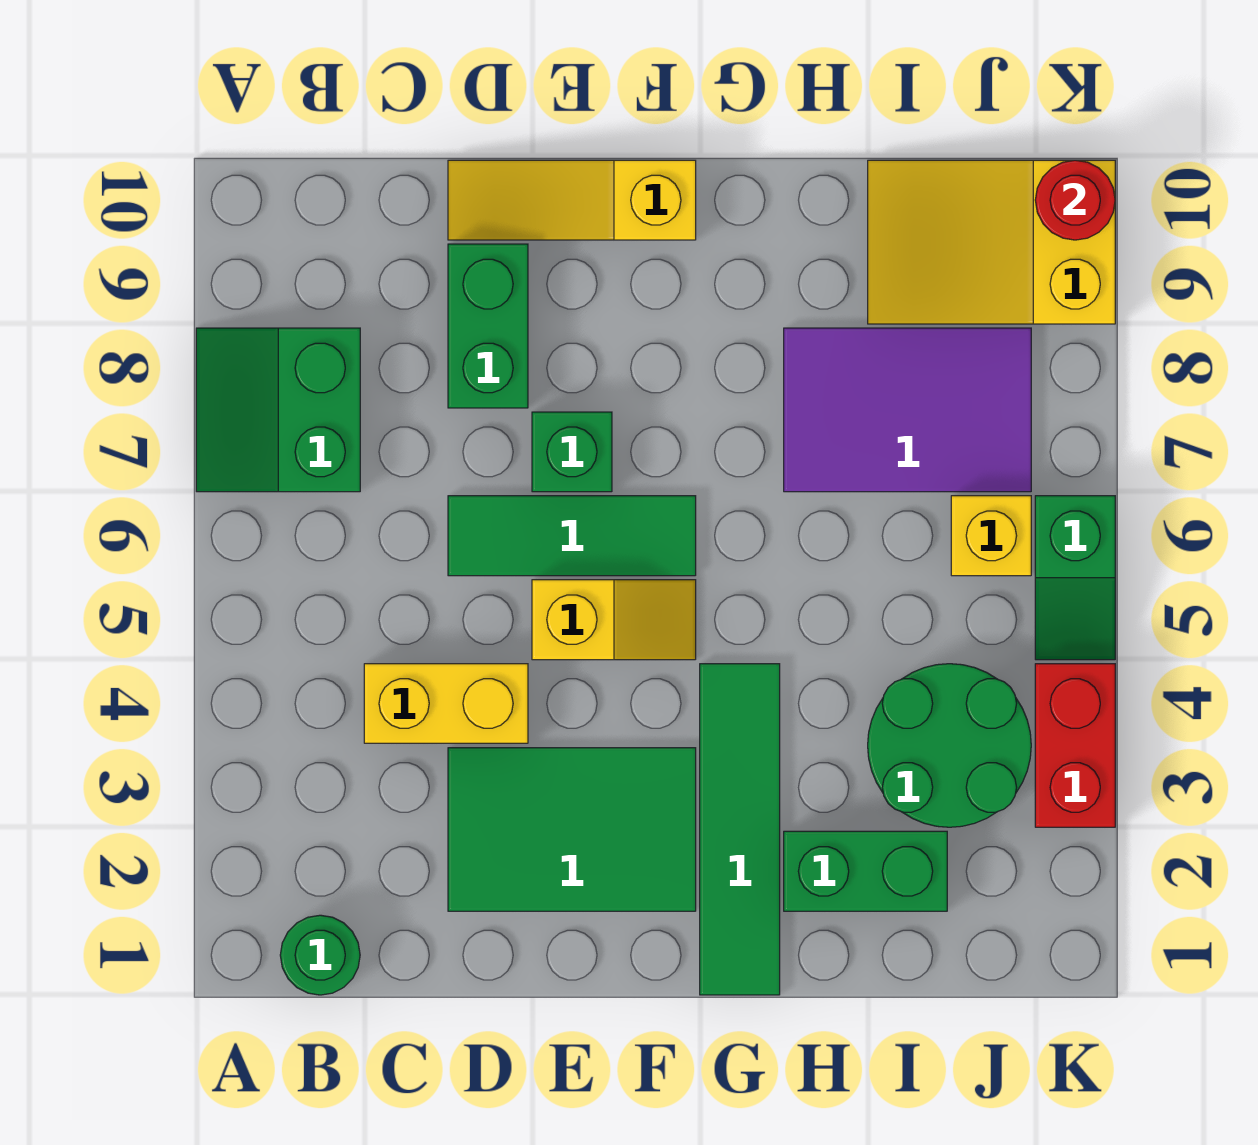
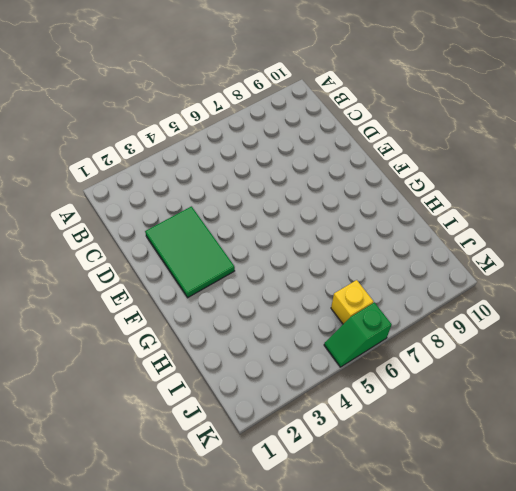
none -> green 2x2 slope [196,328,360,492]
none -> green 1x1 round brick [280,915,360,995]
none -> yellow 1x2 brick [364,664,528,743]

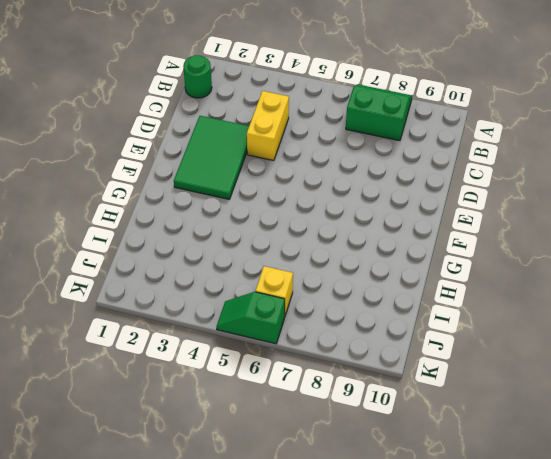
none -> green 1x3 tile [448,496,696,576]
none -> green 1x2 brick [448,244,528,408]
none -> yellow 1x3 slope [448,160,696,240]

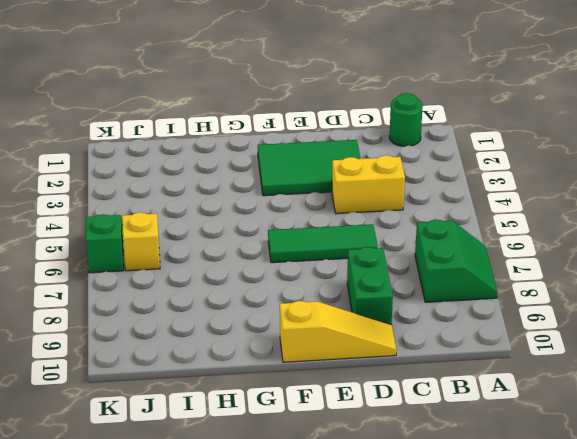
none -> yellow 1x2 slope [532,580,696,660]
none -> green 1x1 brick [532,412,612,492]
none -> green 1x4 tile [700,664,780,995]

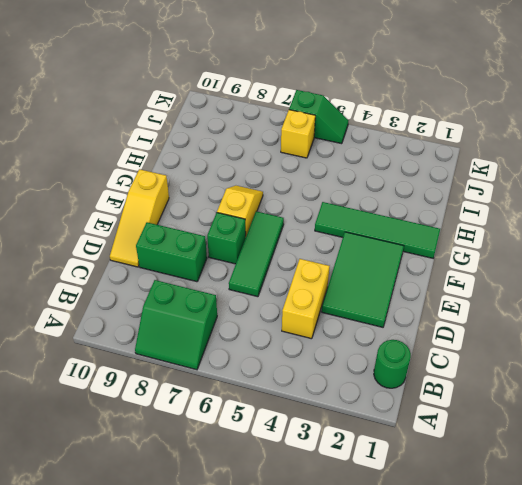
yellow 1x2 slope [217,186,263,236] -> yellow 1x2 slope moved to [532,580,696,660]
none -> green 1x2 brick [784,831,947,911]
none -> purple 2x3 tile [784,328,1031,492]
none -> green 2x2 round brick [868,664,1031,827]

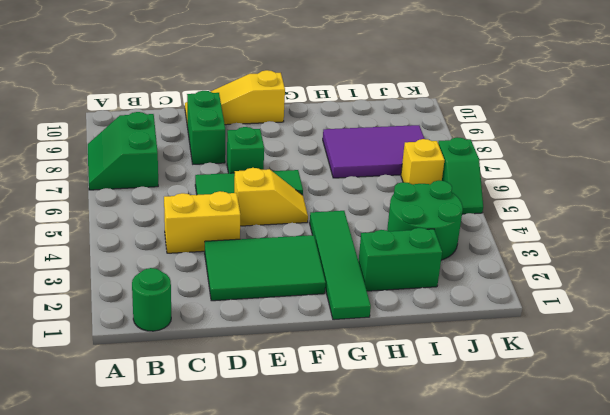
none -> yellow 2x3 slope [868,160,1115,324]
none -> red 1x2 brick [1035,664,1115,827]
none -> red 1x1 round brick [1035,160,1115,240]

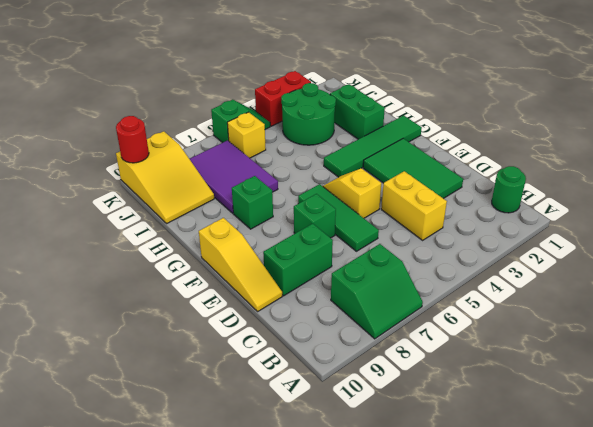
green 1x1 brick [232,176,273,229] -> none

